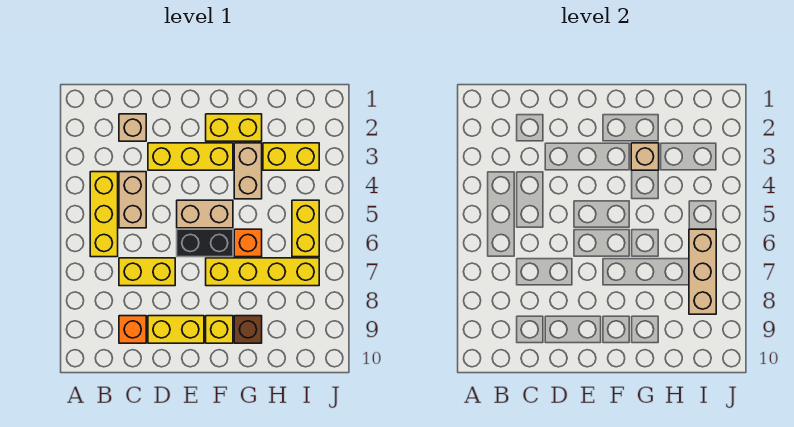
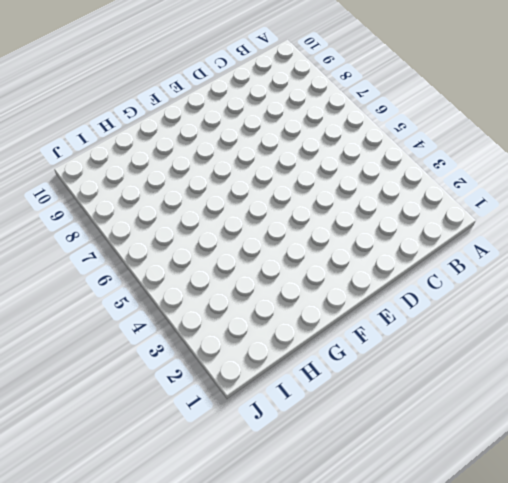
none -> yellow 1x3 brick [90,172,118,257]
none -> tan 1x1 brick [119,114,146,141]
none -> tan 1x2 brick [119,172,146,228]

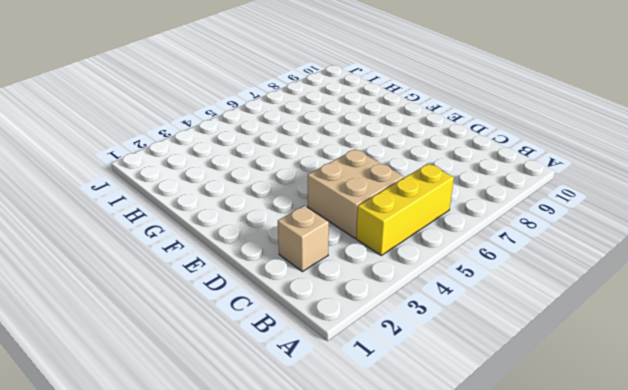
tan 2x2 brick [308,149,404,238] -> tan 1x2 brick [119,172,146,228]
none -> yellow 1x2 brick [119,258,175,286]
none -> orange 1x1 brick [119,316,146,343]
none -> yellow 1x3 brick [148,143,233,170]

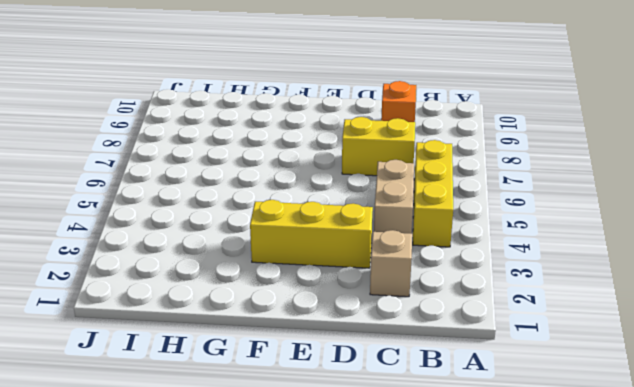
none -> yellow 1x2 brick [148,316,204,343]
none -> tan 1x2 brick [177,200,233,228]
none -> black 1x2 brick [177,229,233,257]

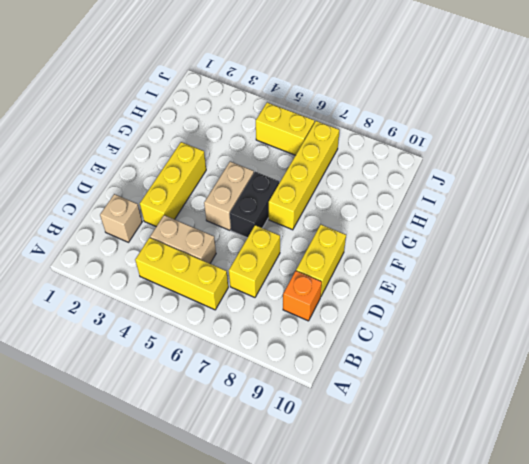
none -> yellow 1x2 brick [206,114,262,141]
none -> yellow 1x1 brick [206,316,233,343]
none -> tan 1x2 brick [234,143,262,199]

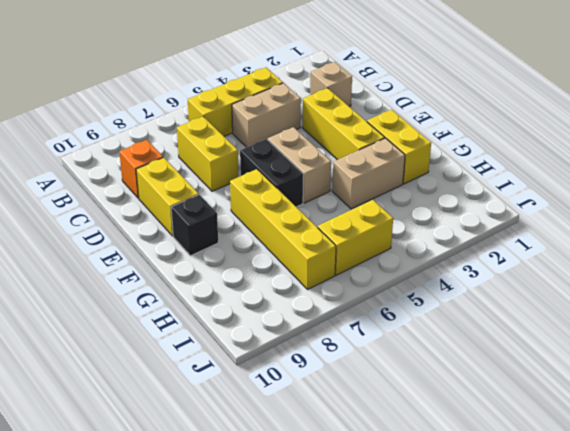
black 1x1 brick [171,195,218,256] -> yellow 1x1 brick [206,316,233,343]
none -> orange 1x1 brick [234,229,262,257]
none -> brown 1x1 brick [234,316,262,343]
none -> yellow 1x2 brick [263,143,319,170]

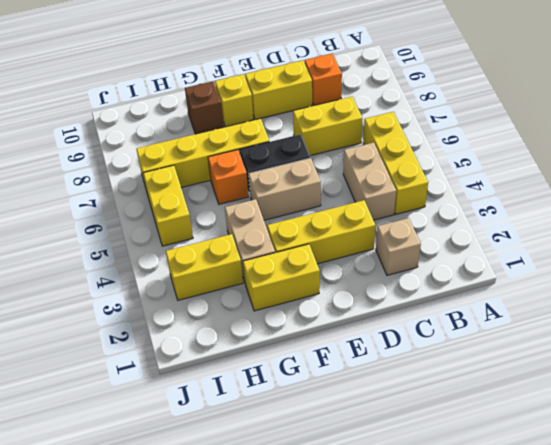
none -> tan 1x1 brick [631,143,659,170]
none -> tan 1x3 brick [689,229,716,314]

